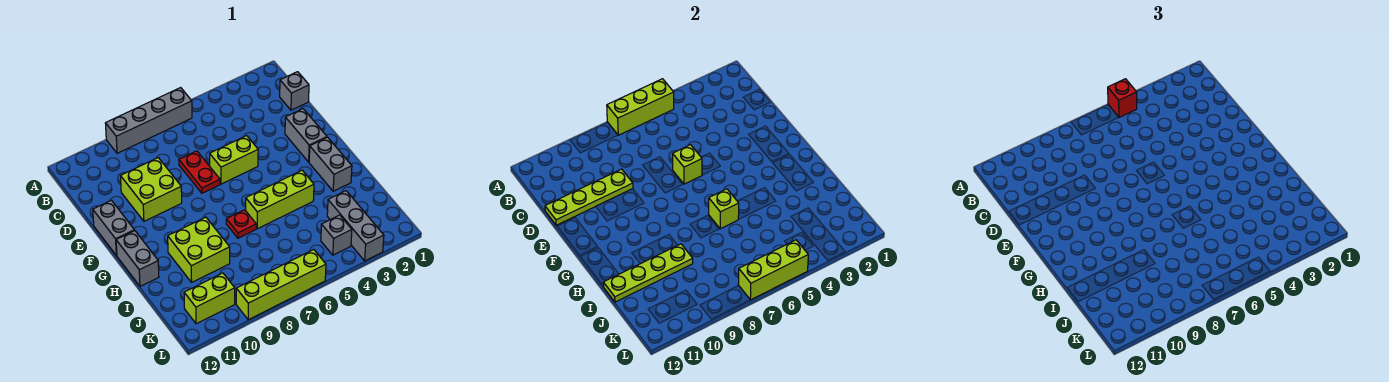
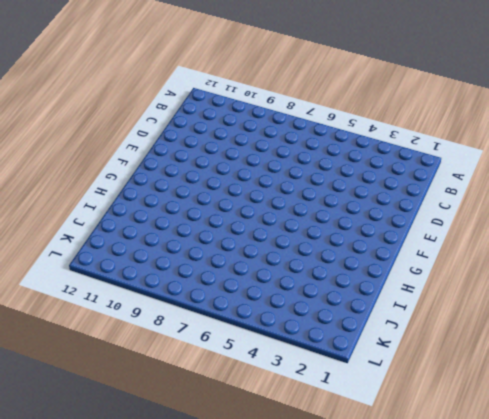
none -> grey 1x4 brick [105,88,192,153]
none -> grey 1x1 brick [280,72,309,110]
none -> red 1x2 plate [179,151,220,193]

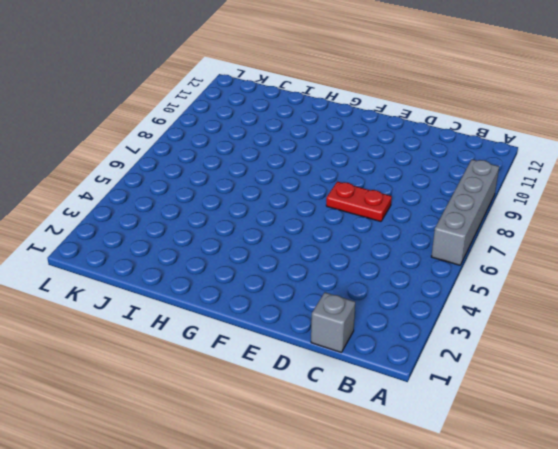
none -> lime 2x2 brick [121,158,182,221]
none -> grey 1x2 brick [285,109,327,162]
none -> lime 1x2 brick [210,136,258,184]

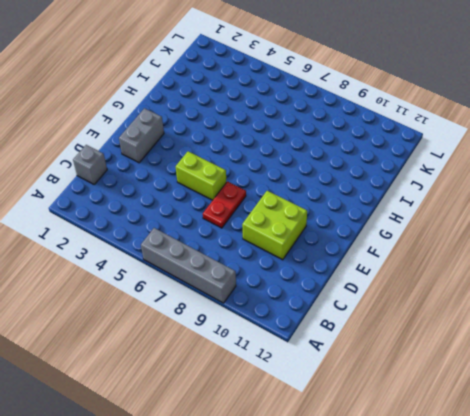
none -> grey 1x2 brick [93,200,134,256]
none -> grey 1x2 brick [309,137,352,191]
none -> grey 1x2 brick [116,231,159,286]

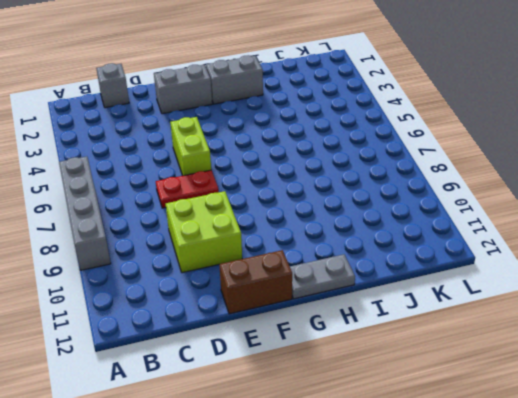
brown 1x2 brick [219,250,292,314] -> grey 1x2 brick [93,200,134,256]
grey 1x2 plate [290,254,355,299] -> grey 1x2 brick [116,231,159,286]
none -> lime 1x3 brick [246,170,314,229]
none -> red 1x1 plate [226,210,256,238]
none -> lime 2x2 brick [168,217,230,282]

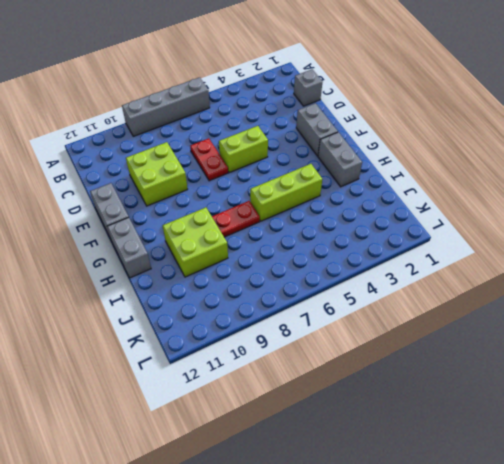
red 1x2 plate [212,201,260,237] -> red 1x1 plate [226,210,256,238]
none -> grey 1x3 brick [327,191,384,261]
none -> grey 1x1 brick [321,215,352,255]
none -> lime 1x2 brick [184,273,235,324]

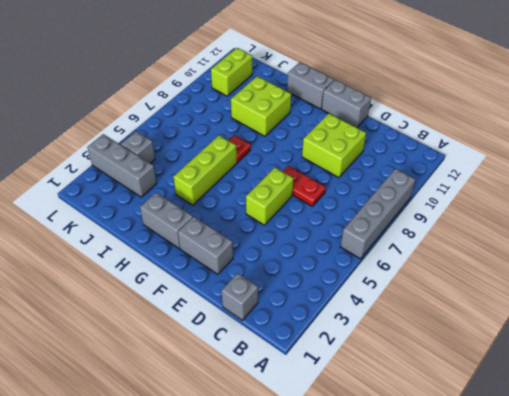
none -> lime 1x4 brick [236,250,326,320]
none -> lime 1x3 brick [607,79,674,135]
none -> lime 1x4 plate [545,169,633,225]

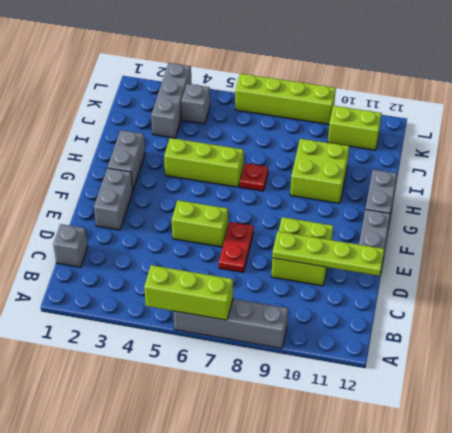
none -> lime 1x1 brick [673,145,702,184]
none -> lime 1x1 brick [709,189,739,229]
none -> lime 1x4 plate [603,244,693,302]

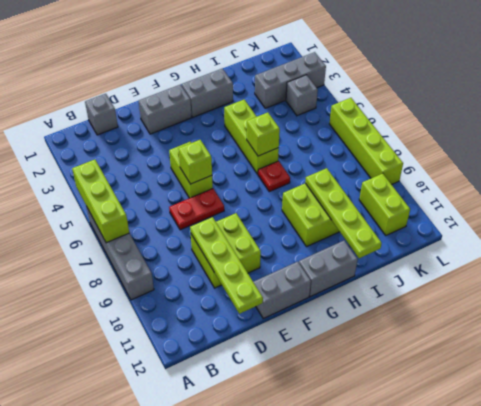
none -> lime 1x3 brick [738,240,808,300]
none -> red 1x1 brick [1108,79,1137,117]

